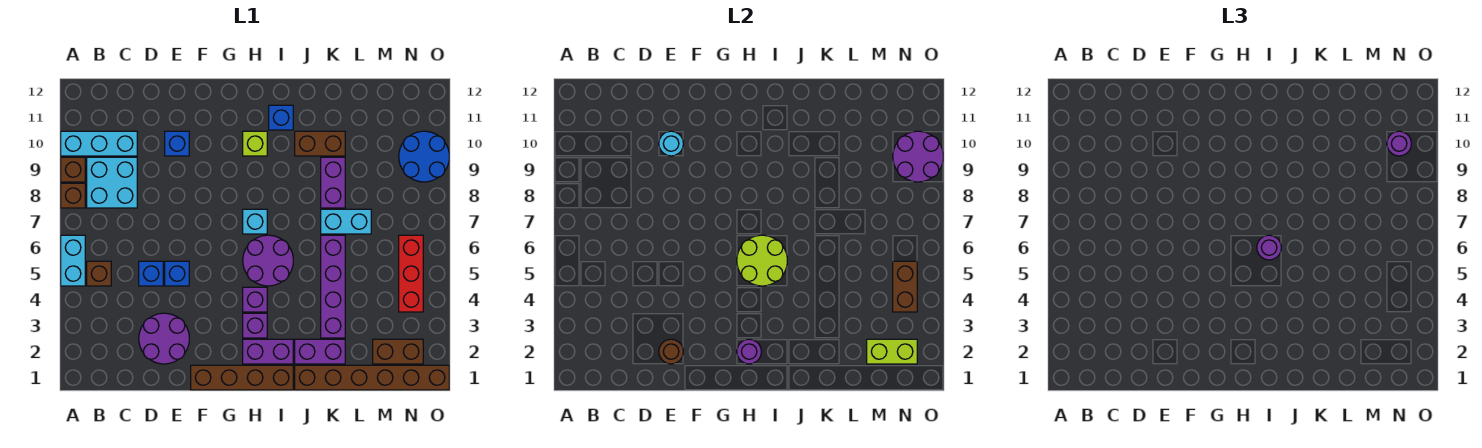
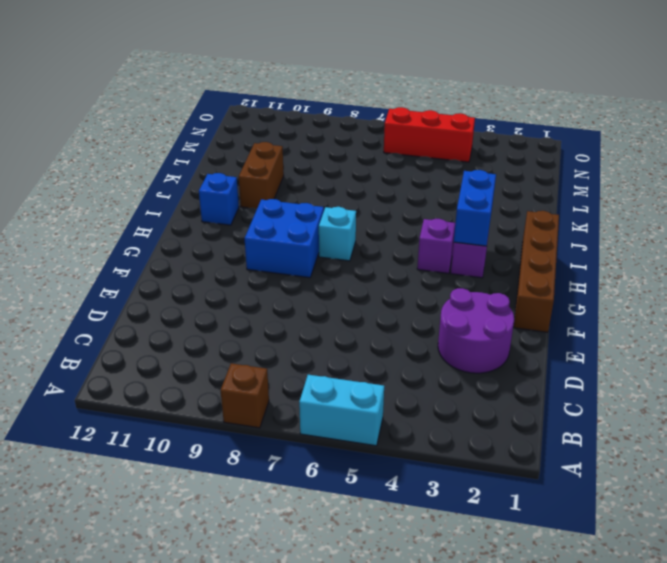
blue 2x2 brick [245,199,324,278] -> none
blue 1x2 brick [454,170,496,246] -> none
none -> brown 1x1 brick [61,157,85,182]
none -> cyan 1x3 brick [61,131,137,156]
none -> brown 1x1 brick [87,261,111,286]
none -> cyan 2x2 brick [87,157,137,208]

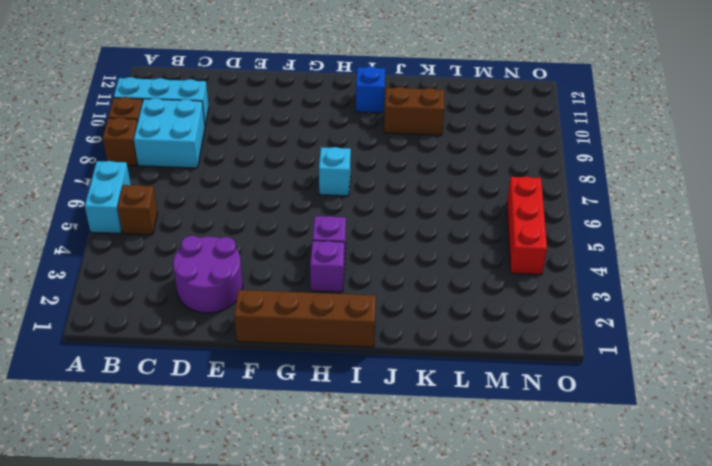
none -> blue 1x1 brick [139,261,163,286]
none -> blue 1x1 brick [165,261,189,286]
none -> blue 1x1 brick [165,131,189,156]
none -> purple 1x2 brick [243,339,293,364]

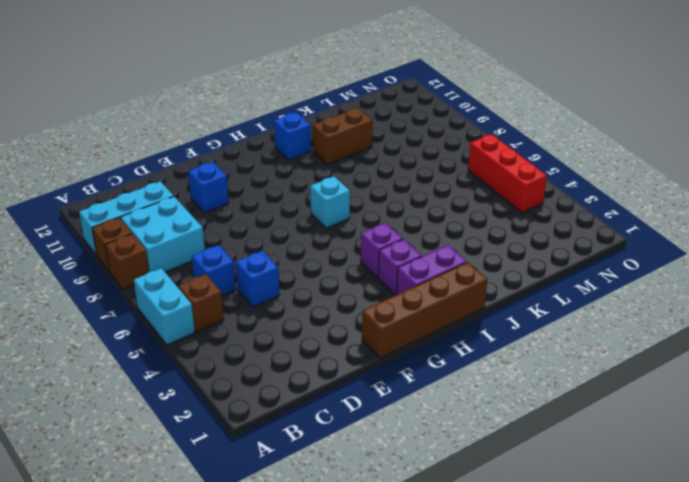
blue 1x1 brick [192,245,236,296] -> blue 1x1 brick moved to [165,261,189,286]
none -> purple 2x2 round brick [139,313,189,364]
none -> purple 2x2 round brick [243,235,293,286]
none -> lime 1x1 brick [243,131,267,156]
none -> brown 1x6 brick [295,365,449,390]

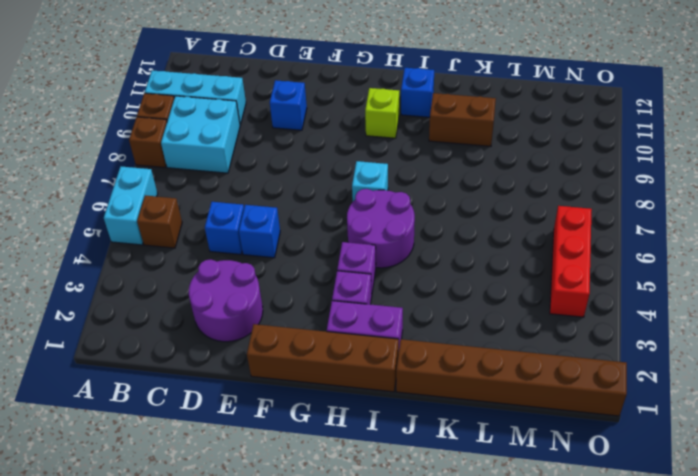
none -> purple 1x2 brick [295,339,345,364]
none -> purple 1x4 brick [321,235,345,338]
none -> cyan 1x2 brick [321,209,371,234]
none -> purple 1x2 brick [321,157,345,208]

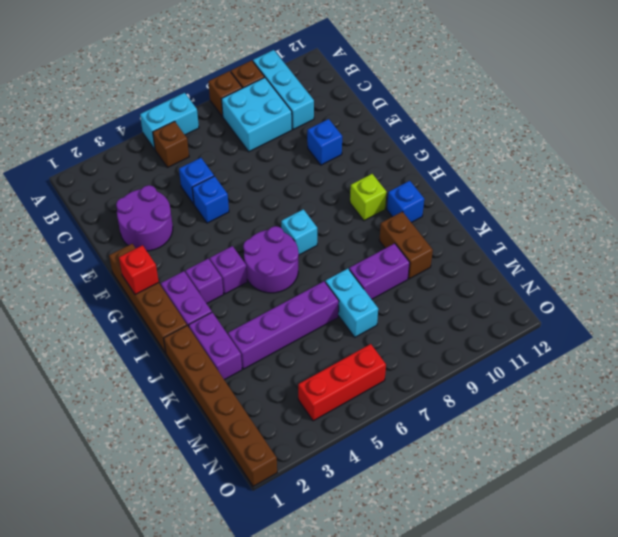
red 1x1 brick [119,245,159,295] -> none
none -> brown 1x2 brick [373,339,423,364]
none -> blue 2x2 round brick [399,131,449,182]
none -> brown 1x1 round brick [659,339,683,364]
none -> cyan 1x1 round brick [659,131,683,156]

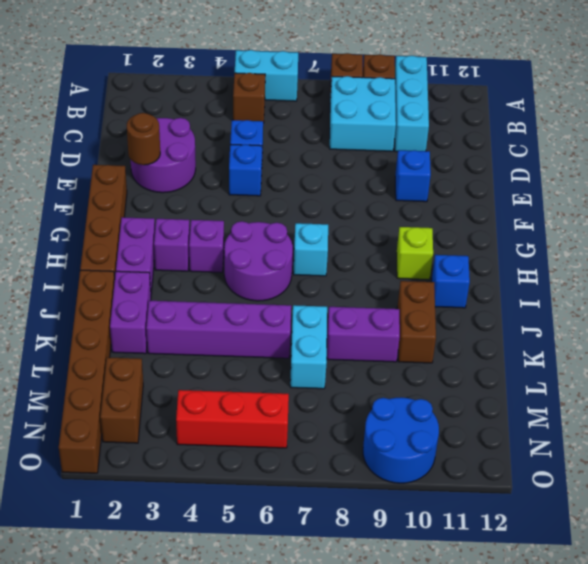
none -> cyan 1x1 round brick [659,131,683,156]
none -> purple 1x1 round brick [737,339,761,364]
none -> lime 2x2 round brick [737,235,787,286]
none -> lime 1x2 brick [867,339,917,364]

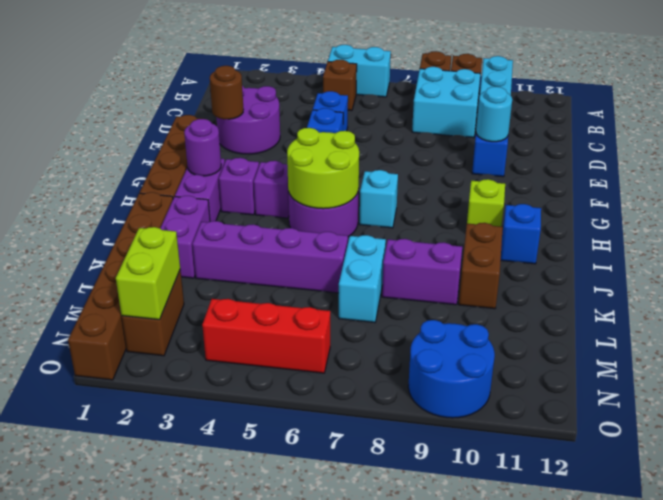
none -> brown 1x2 brick [893,261,917,312]
none -> purple 2x2 round brick [893,131,943,182]
none -> purple 1x1 round brick [1257,235,1281,260]
none -> purple 1x1 round brick [1387,131,1411,156]

